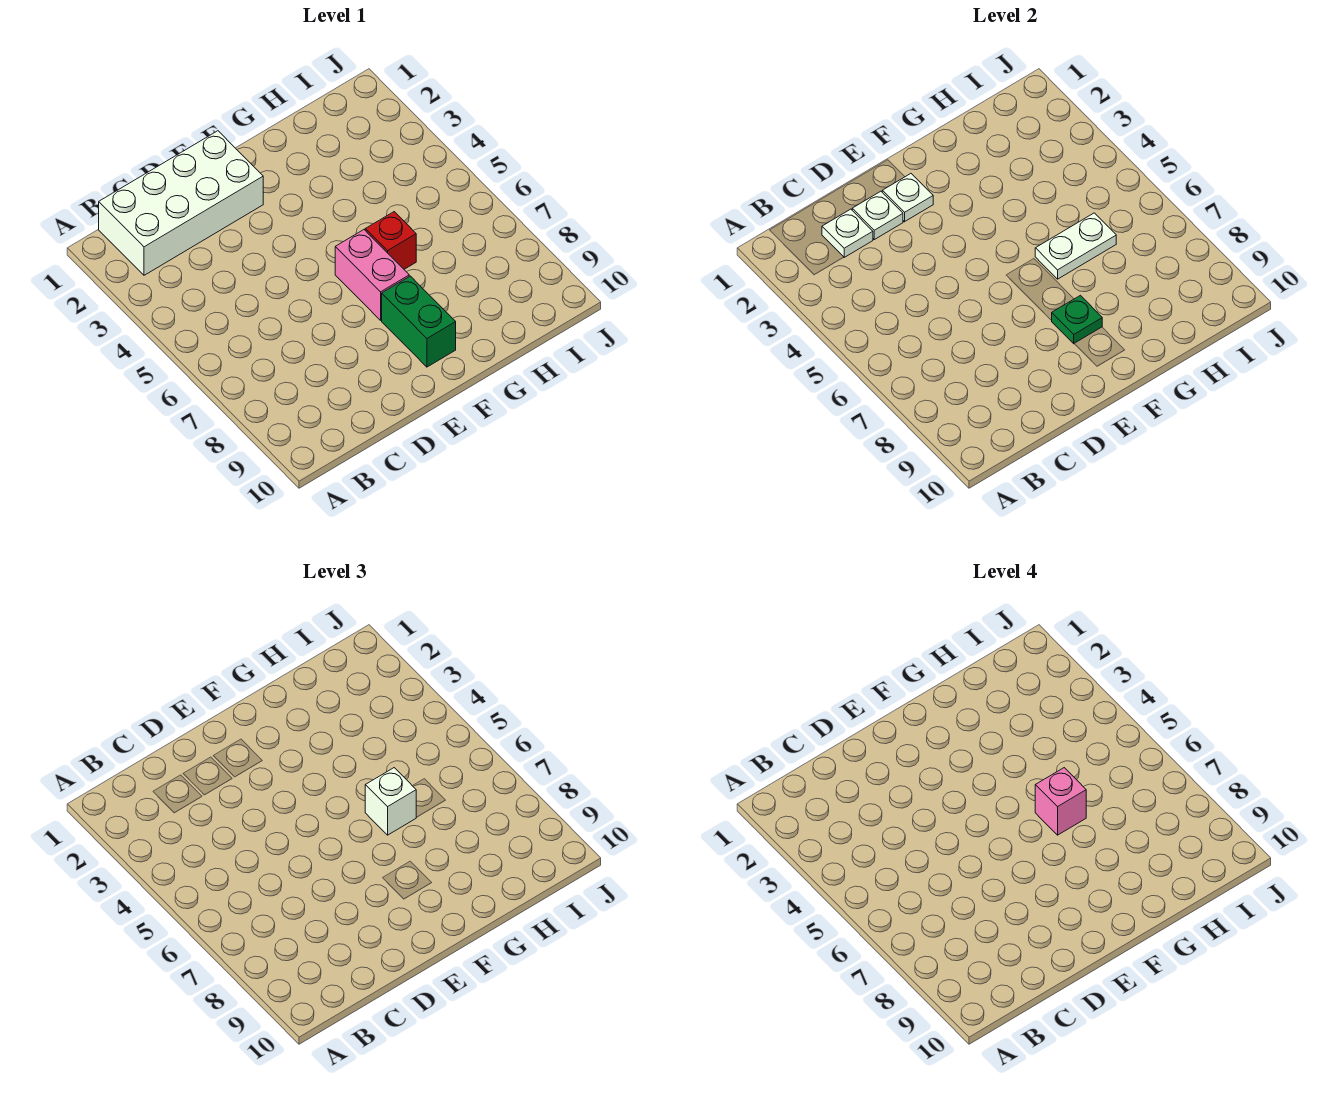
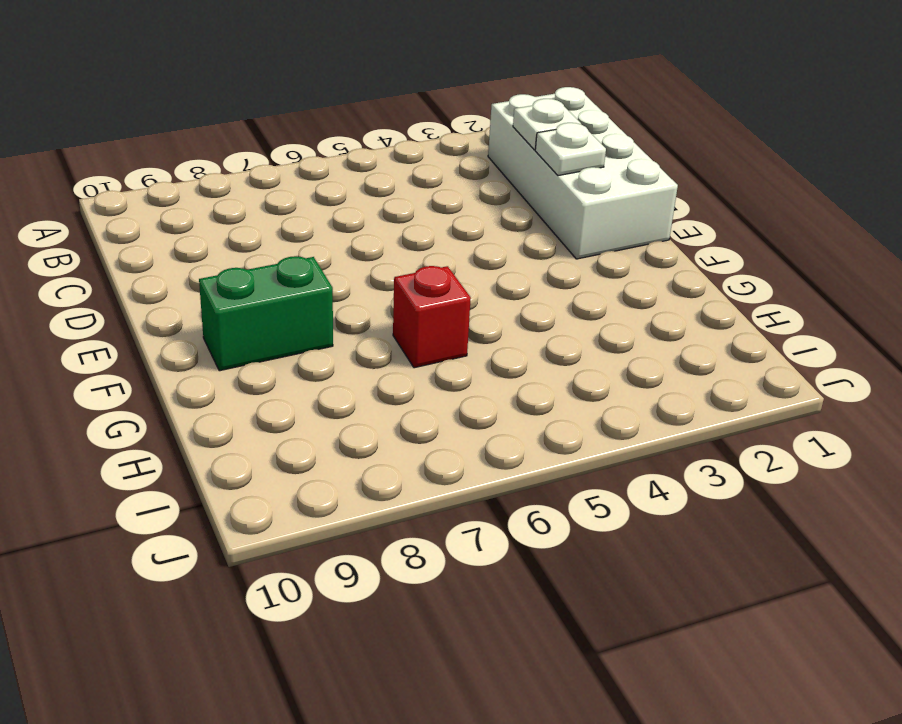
none -> pink 1x2 brick [335,230,409,320]
none -> white 1x1 plate [882,174,933,222]

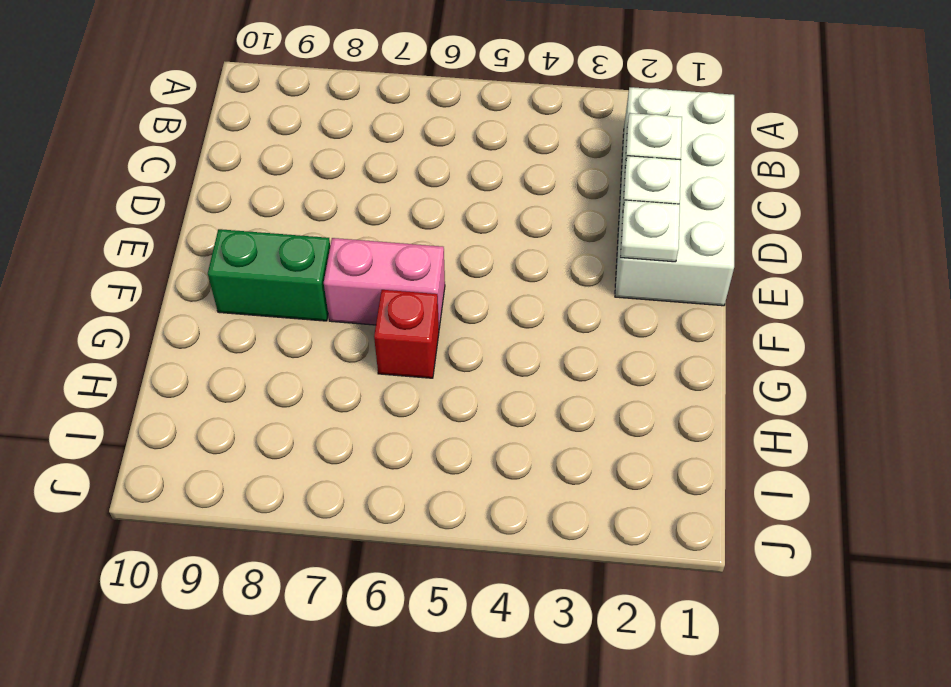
none -> green 1x1 plate [1052,295,1102,344]
none -> white 1x2 plate [1035,213,1116,279]

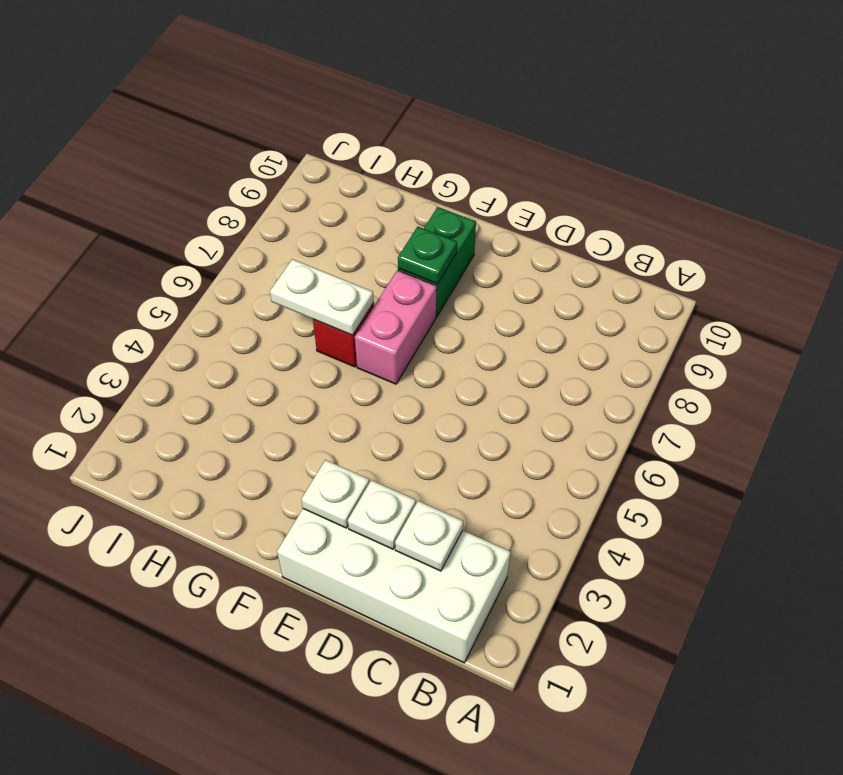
none -> white 1x1 brick [365,768,416,835]
none -> pink 1x1 brick [1035,768,1086,835]

